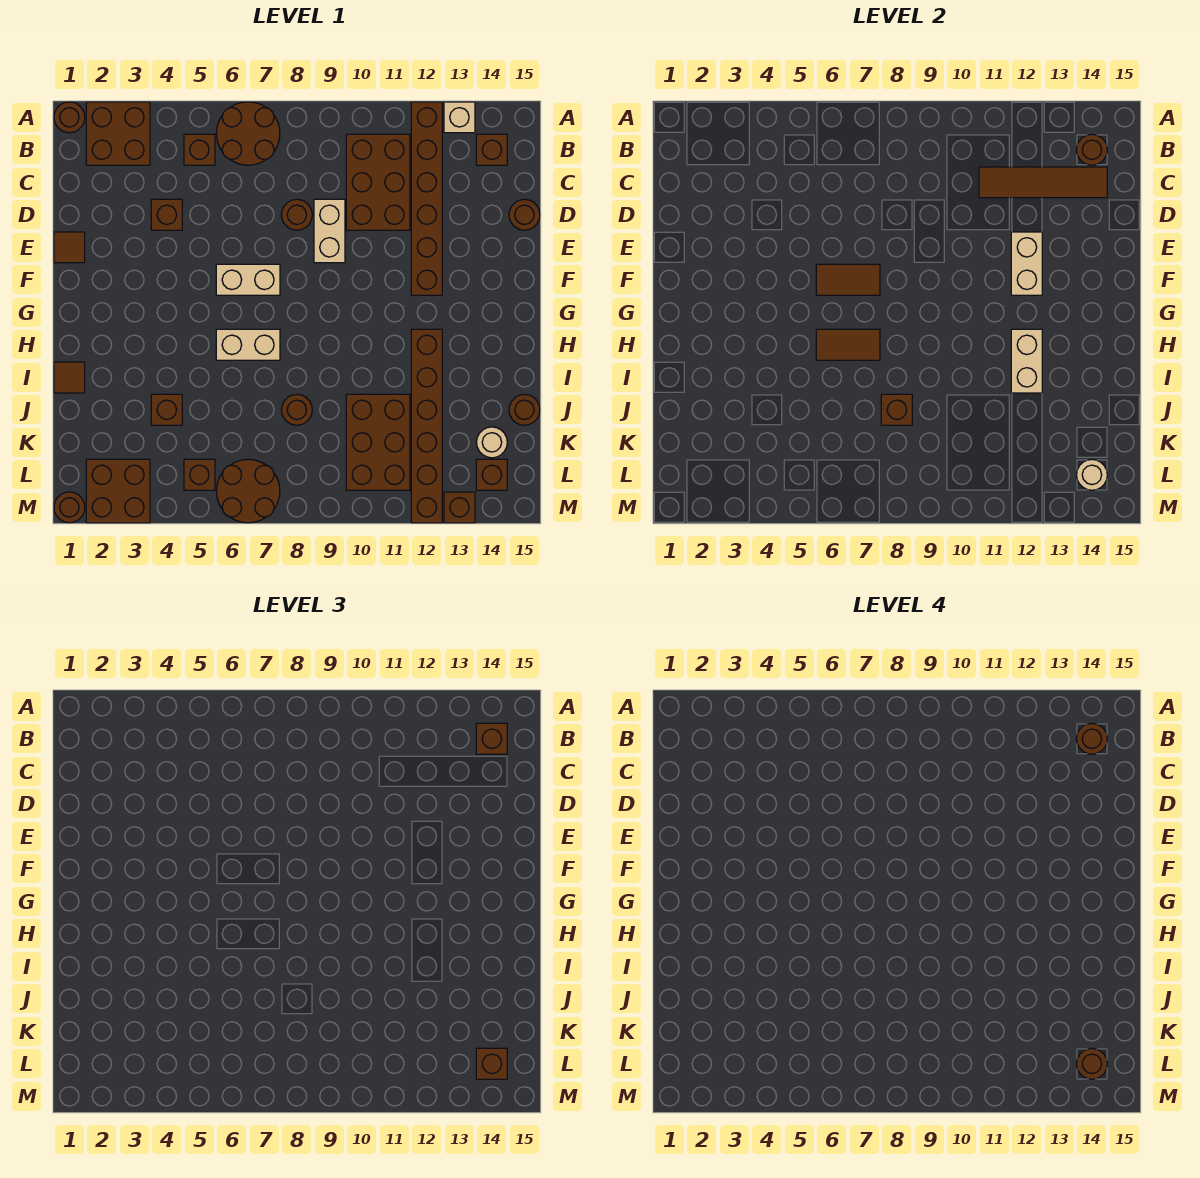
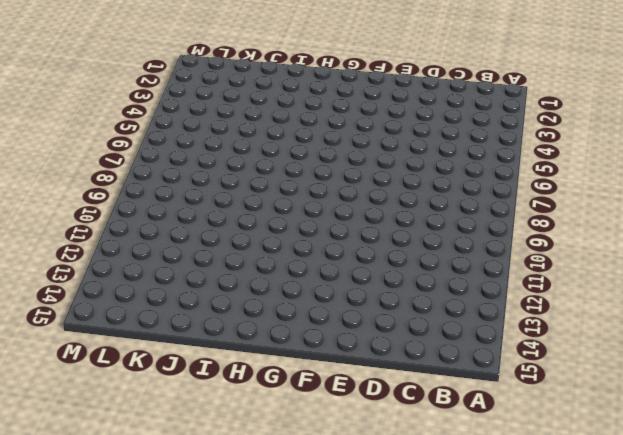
none -> brown 1x1 round brick [54,102,85,133]
none -> brown 2x2 brick [86,102,150,165]
none -> brown 2x2 round brick [216,102,280,165]
none -> brown 1x6 brick [411,102,442,295]

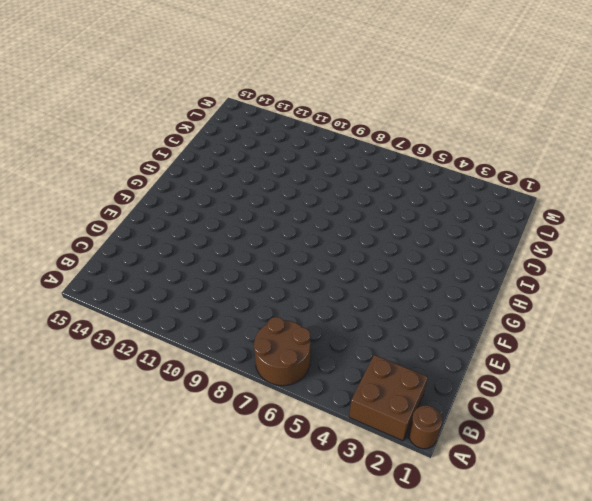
none -> brown 1x6 brick [411,102,442,295]
none -> tan 1x1 brick [444,102,475,133]
none -> brown 1x1 brick [184,134,215,165]
none -> brown 2x3 brick [346,134,410,230]

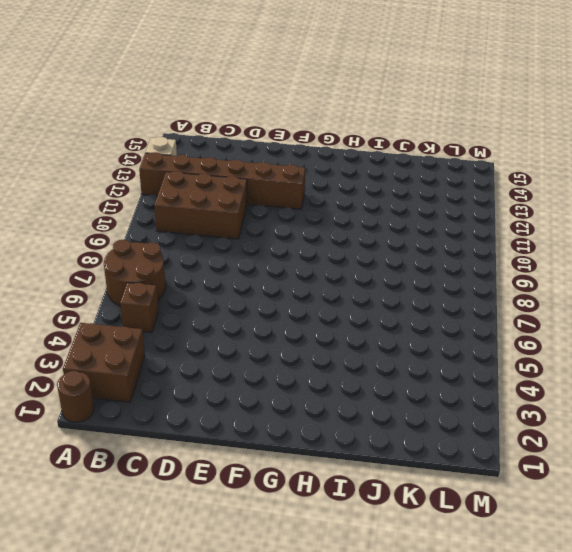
none -> brown 1x1 brick [476,134,507,165]
none -> brown 1x1 brick [151,199,182,230]
none -> brown 1x1 round brick [281,199,312,230]
none -> tan 1x2 brick [314,199,345,263]

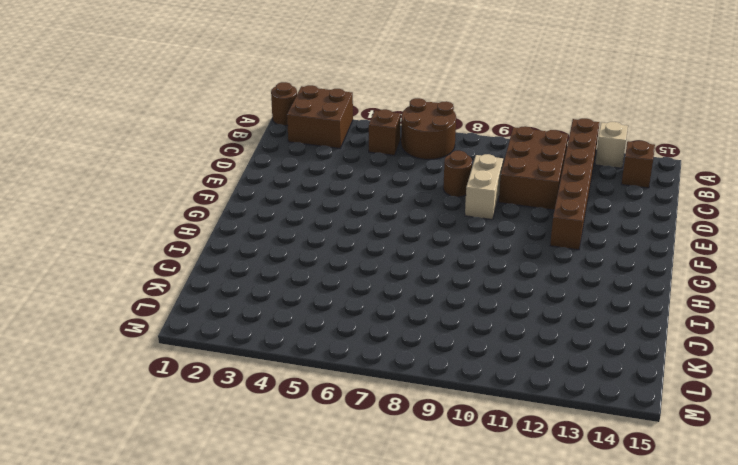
none -> brown 1x1 brick [151,199,182,230]
none -> brown 1x1 round brick [509,199,540,230]
none -> brown 1x1 tile [54,232,85,263]
none -> tan 1x2 brick [216,264,280,295]

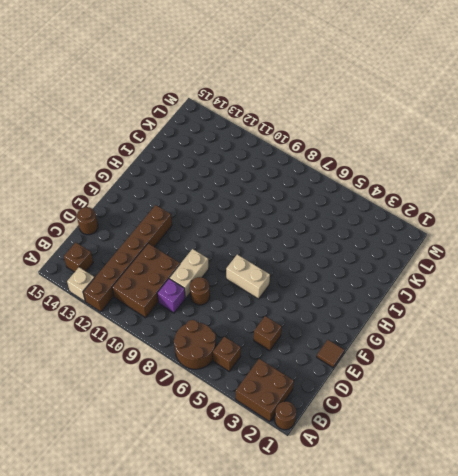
purple 1x1 brick [157,279,185,313] -> none
none -> tan 1x2 brick [216,329,280,360]
none -> brown 1x6 brick [411,329,442,523]
none -> brown 1x1 tile [54,362,85,393]
none -> brown 1x1 brick [151,394,182,425]

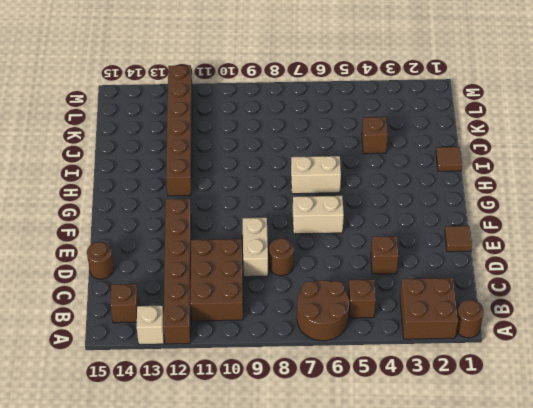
none -> brown 1x1 round brick [281,394,312,425]
none -> brown 2x3 brick [346,394,410,490]
none -> brown 1x1 round brick [509,394,540,425]
none -> tan 1x1 round brick [476,427,507,458]

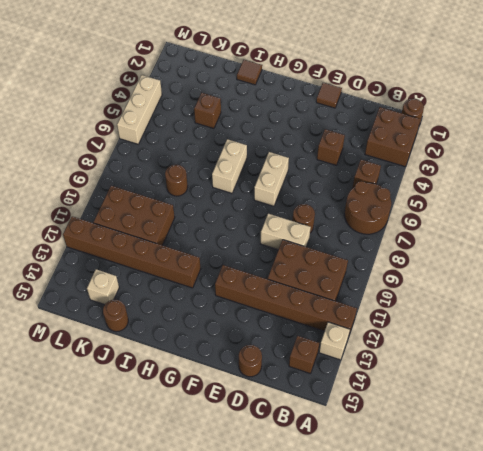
tan 1x1 brick [87,269,119,305] -> tan 1x1 round brick [476,427,507,458]
tan 1x3 brick [117,75,162,144] -> brown 2x2 round brick [216,459,280,523]
none -> brown 2x2 brick [86,459,150,523]
none -> brown 1x1 brick [184,459,215,490]
none -> brown 1x1 brick [476,459,507,490]
none -> brown 1x1 round brick [54,492,85,523]

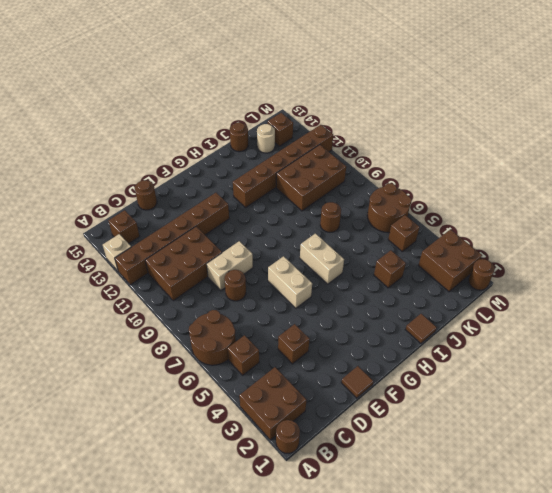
none -> brown 1x1 brick [444,492,475,523]
none -> brown 1x1 round brick [1077,134,1107,165]
none -> brown 1x4 tile [979,167,1107,198]
none -> tan 1x2 brick [1011,232,1042,295]

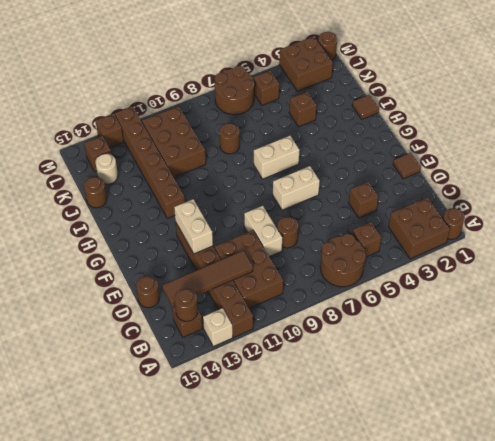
none -> brown 1x2 tile [816,264,880,295]
none -> brown 1x2 tile [816,329,880,360]
none -> tan 1x2 brick [1011,329,1042,393]
none -> brown 1x1 brick [881,394,912,425]

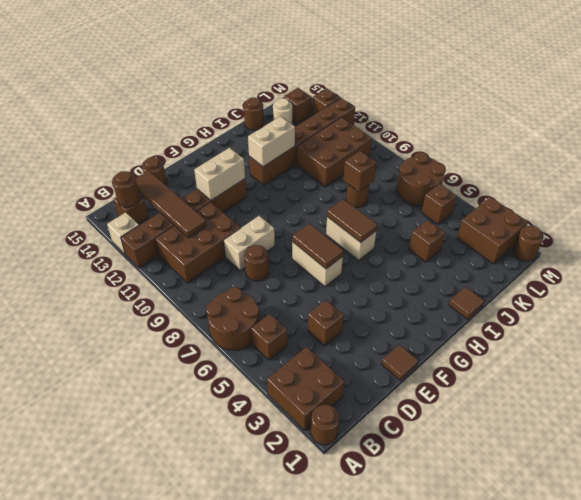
none -> tan 1x1 round brick [1077,459,1107,490]
none -> brown 1x1 brick [476,723,507,754]
none -> brown 1x1 brick [476,1048,507,1079]
none -> brown 1x1 round brick [1077,723,1107,754]

